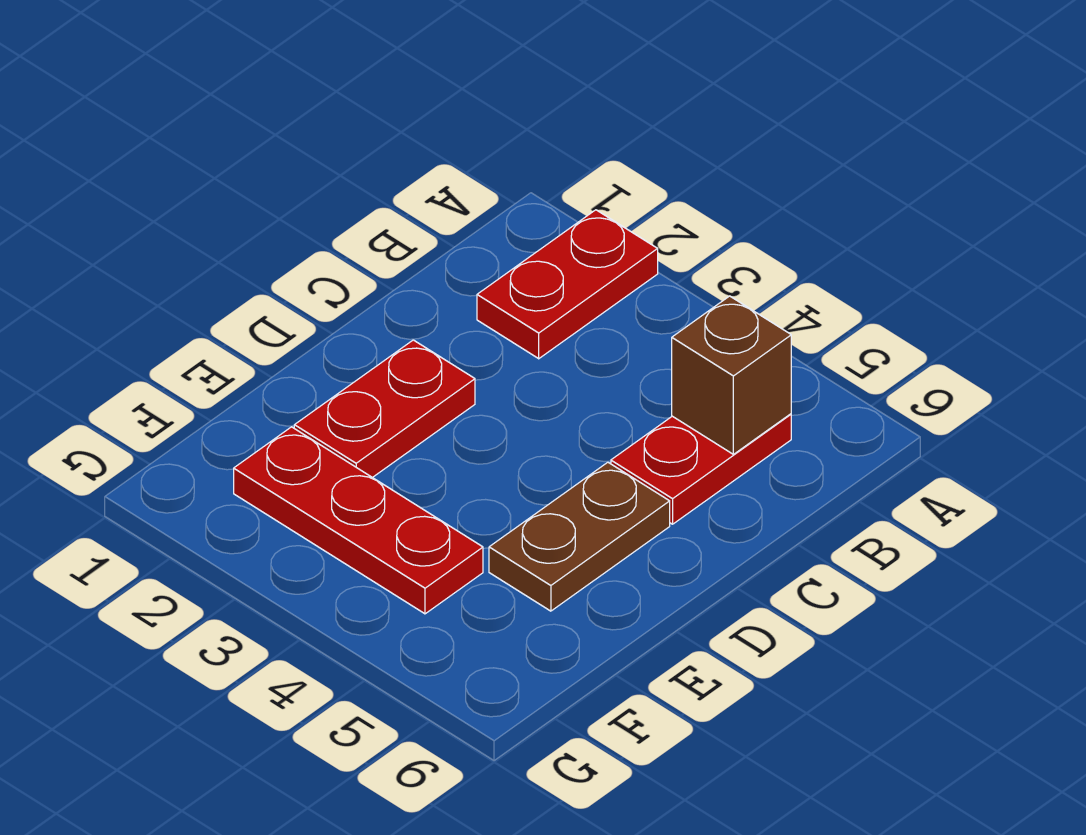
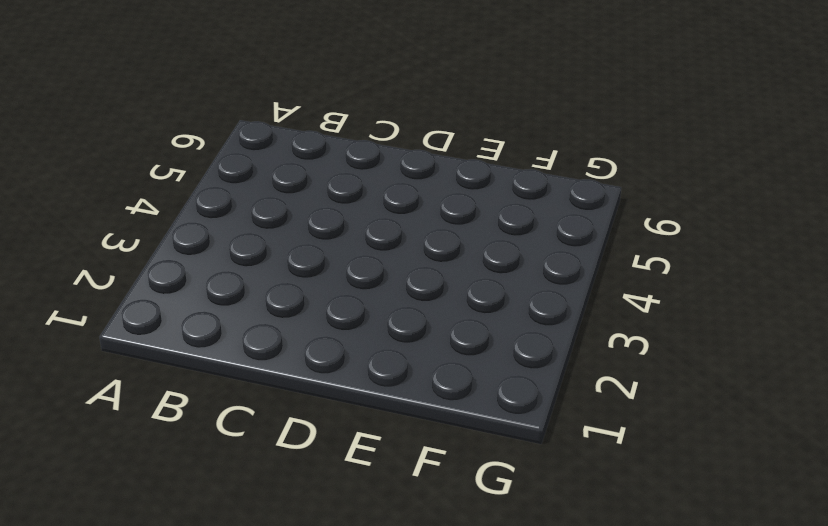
none -> red 1x2 plate [477,210,658,359]
none -> red 1x2 plate [611,414,791,524]

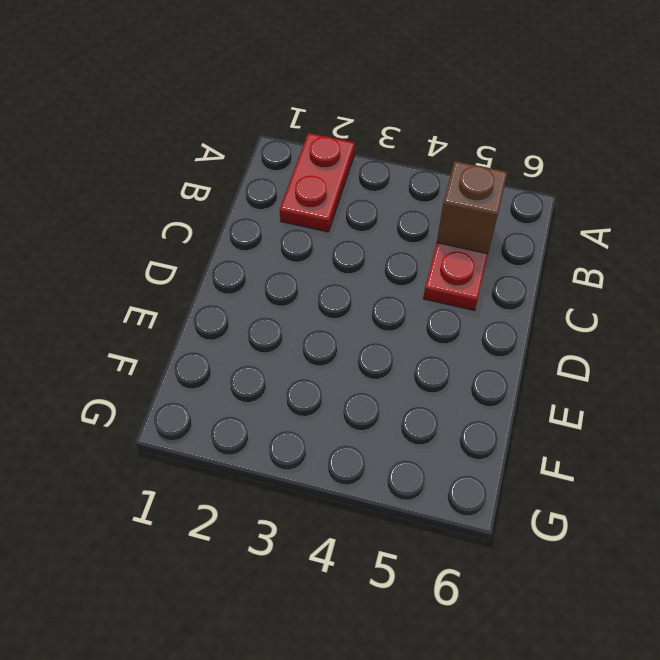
none -> red 1x2 plate [294,340,475,478]
none -> brown 1x2 plate [489,462,670,611]

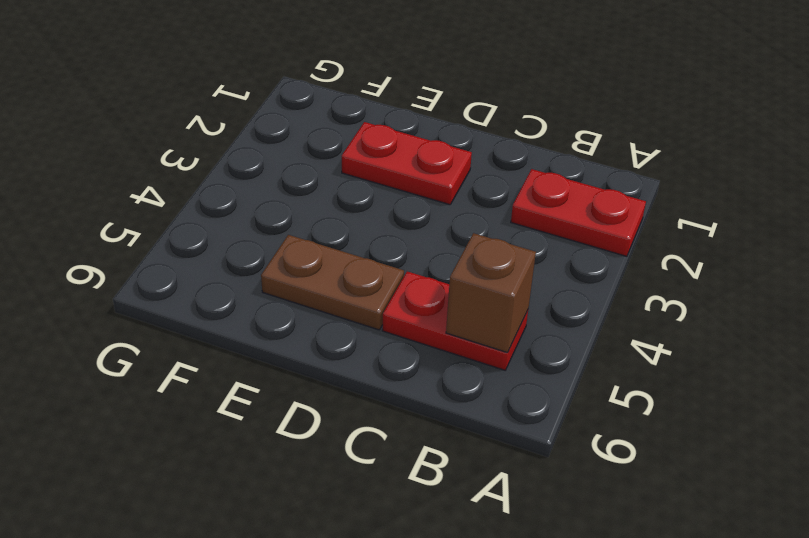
none -> red 1x3 plate [234,427,483,614]

